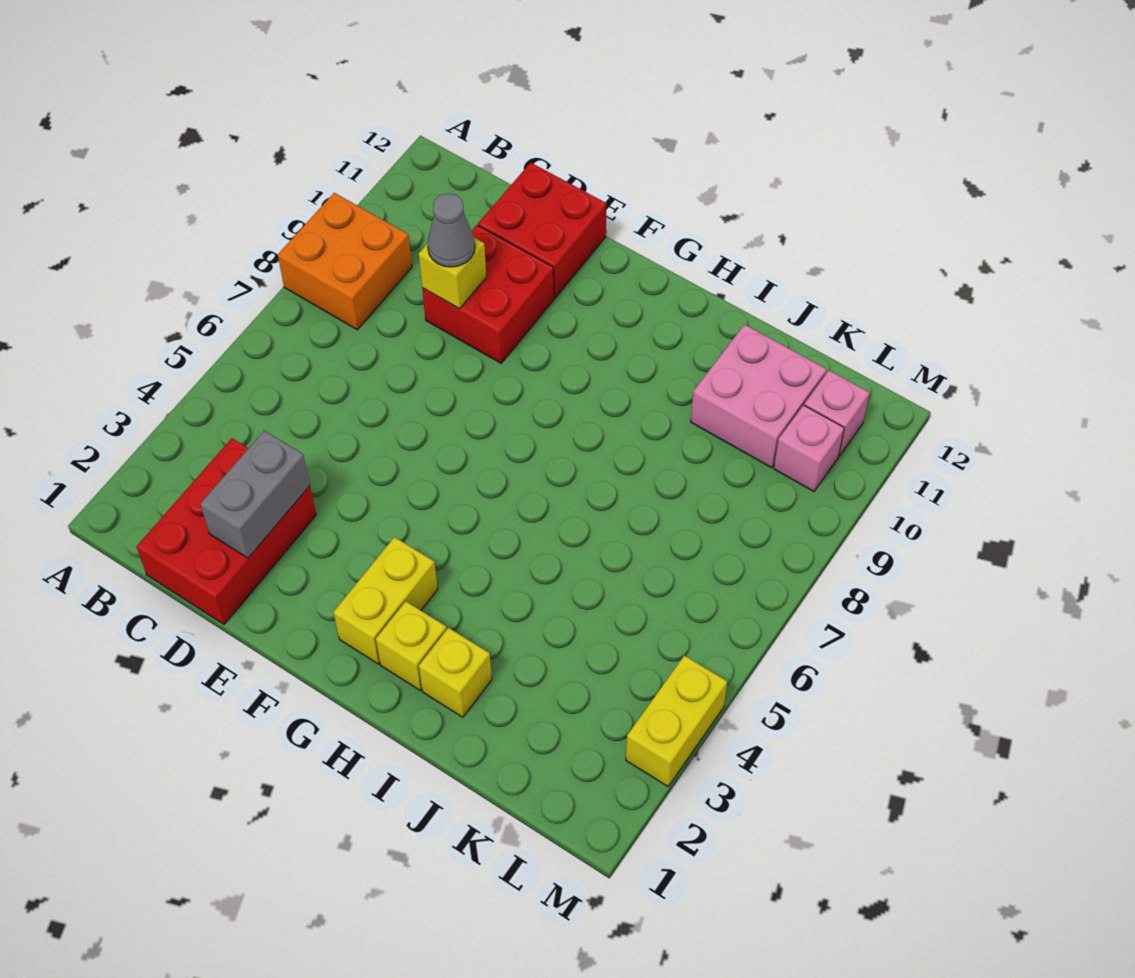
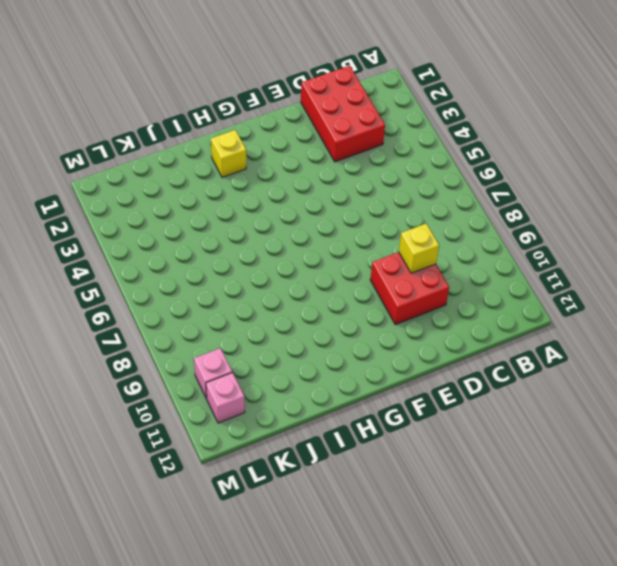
none -> orange 2x2 brick [278,193,412,330]
none -> red 2x2 brick [478,163,607,298]
none -> yellow 1x2 brick [333,537,438,664]

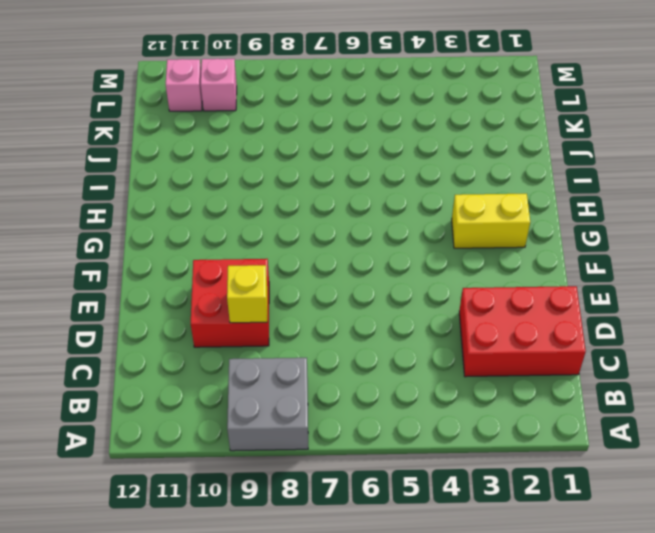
grey 2x2 brick [227,358,308,451] -> orange 2x2 brick [278,193,412,330]
none -> red 2x2 brick [478,163,607,298]
none -> yellow 1x1 brick [376,601,447,690]
none -> yellow 1x1 brick [419,628,492,717]

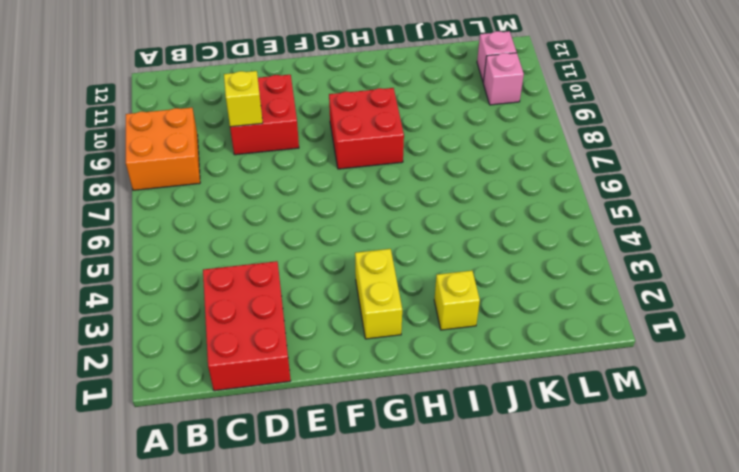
red 2x2 brick [329,88,404,169] -> red 2x2 brick moved to [478,163,607,298]
none -> yellow 1x1 brick [376,601,447,690]
none -> pink 2x2 brick [691,324,827,468]
none -> yellow 1x2 brick [626,656,727,786]

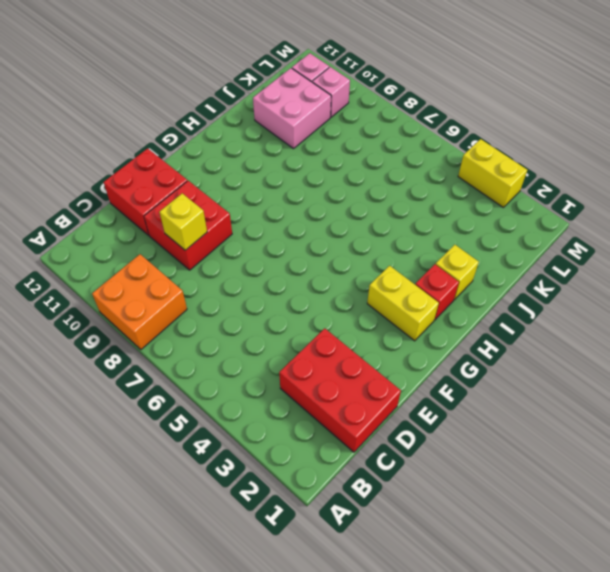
red 1x1 brick [415,264,459,320] -> yellow 1x1 brick [376,601,447,690]
none -> grey 1x2 brick [200,431,310,558]
none -> grey 1x1 cone [427,193,475,267]

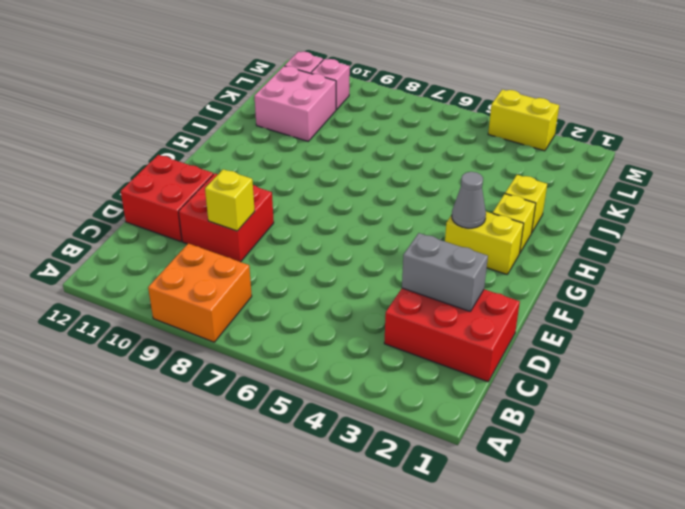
grey 1x1 cone [452,172,486,228] -> grey 1x1 cone moved to [427,193,475,267]

